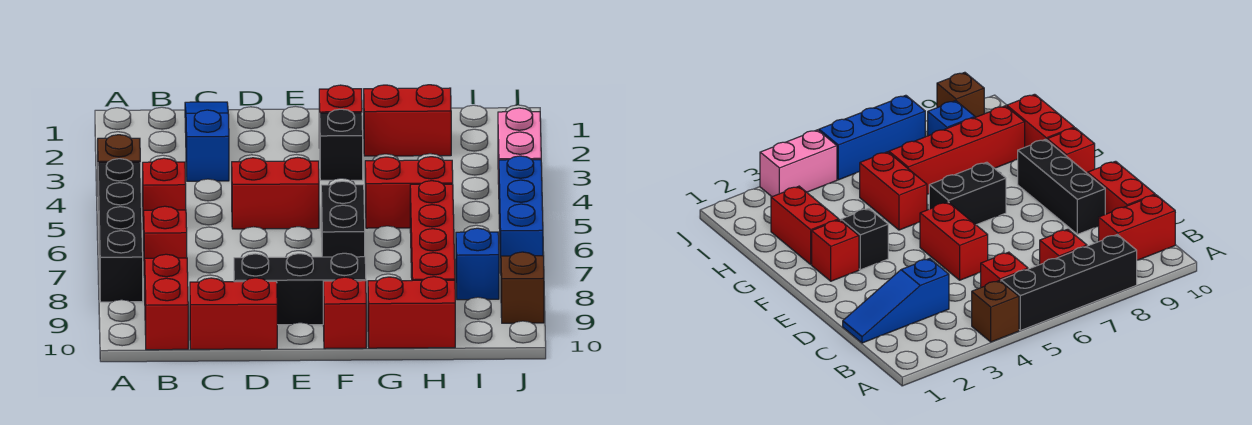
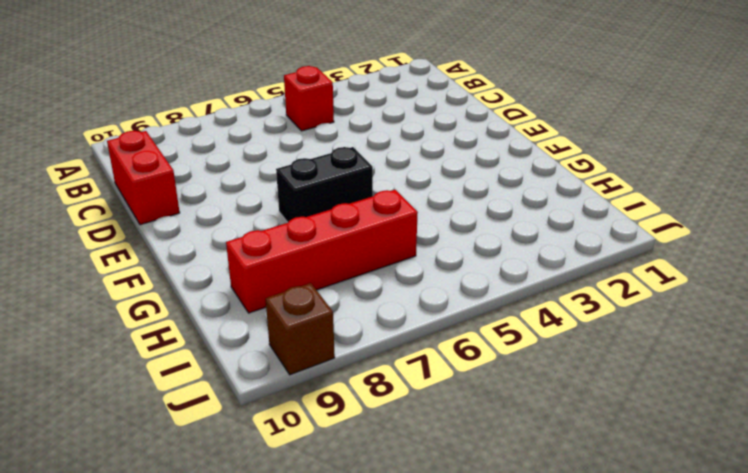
none -> brown 1x1 brick [98,135,140,162]
none -> black 1x4 brick [98,159,143,302]
none -> red 1x1 brick [144,206,187,277]

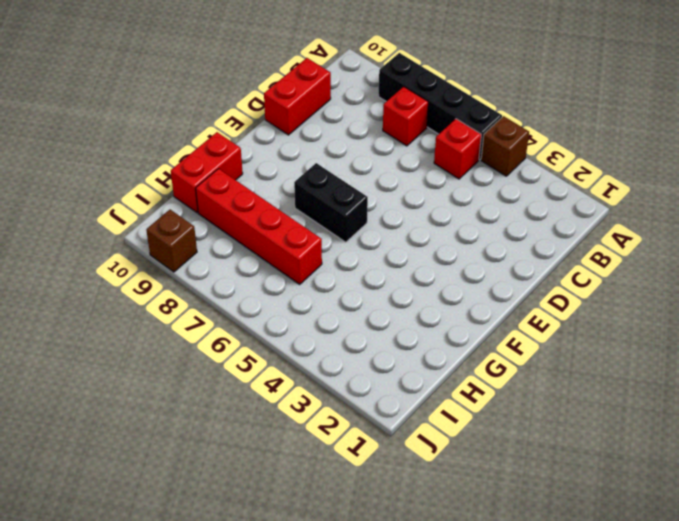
none -> red 1x2 brick [145,254,188,350]
none -> blue 1x3 slope [185,102,229,181]
none -> red 1x2 brick [232,158,319,229]

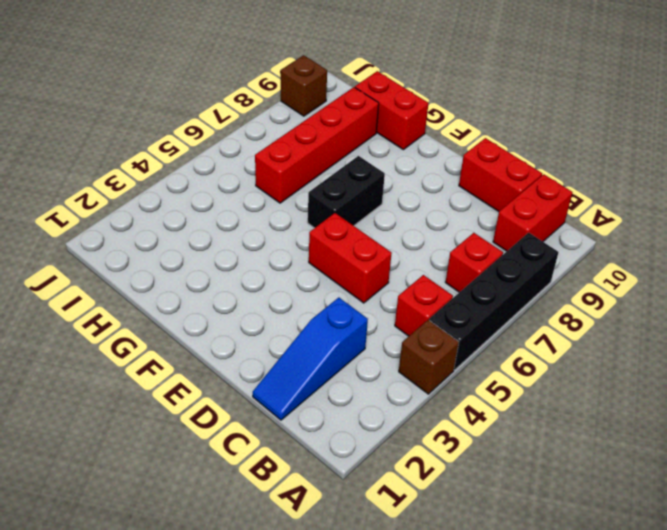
none -> black 1x3 brick [234,253,366,325]
none -> red 1x1 brick [319,85,362,148]
none -> black 1x1 brick [320,109,363,180]

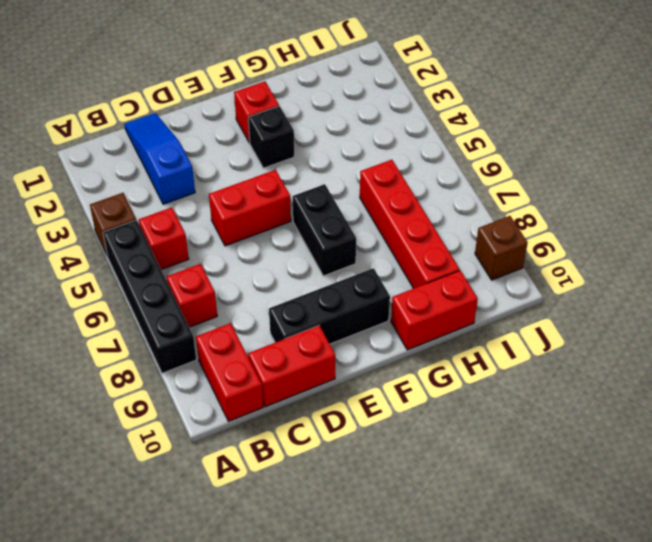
none -> red 1x1 brick [323,277,366,349]
none -> red 1x2 brick [364,85,451,156]
none -> red 1x2 brick [365,157,453,228]

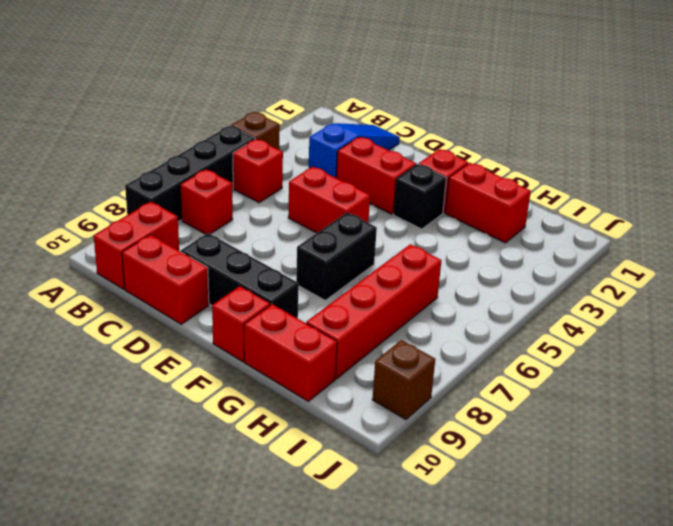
red 1x2 brick [336,137,416,214] -> red 1x2 brick moved to [365,157,453,228]
none -> blue 1x1 brick [456,228,499,300]
none -> pink 1x2 brick [498,108,541,184]
none -> blue 1x3 brick [499,156,543,273]

